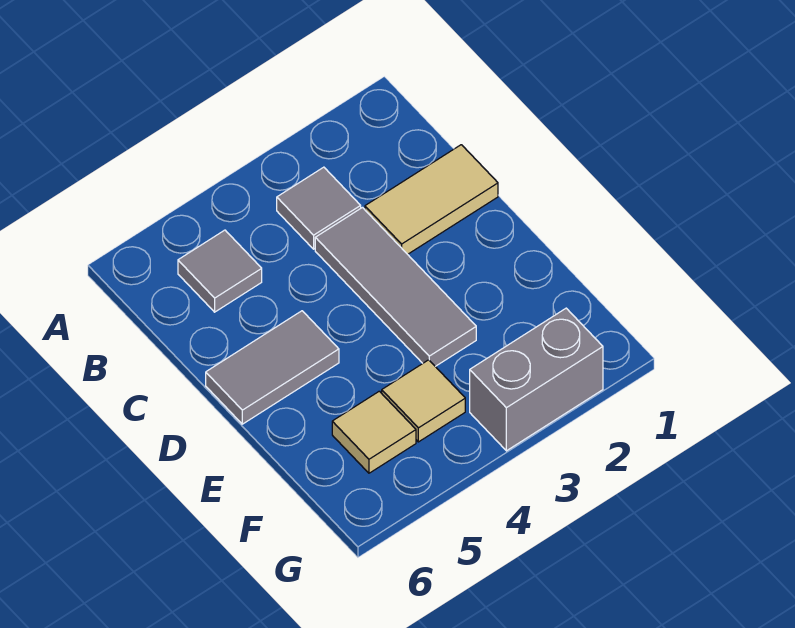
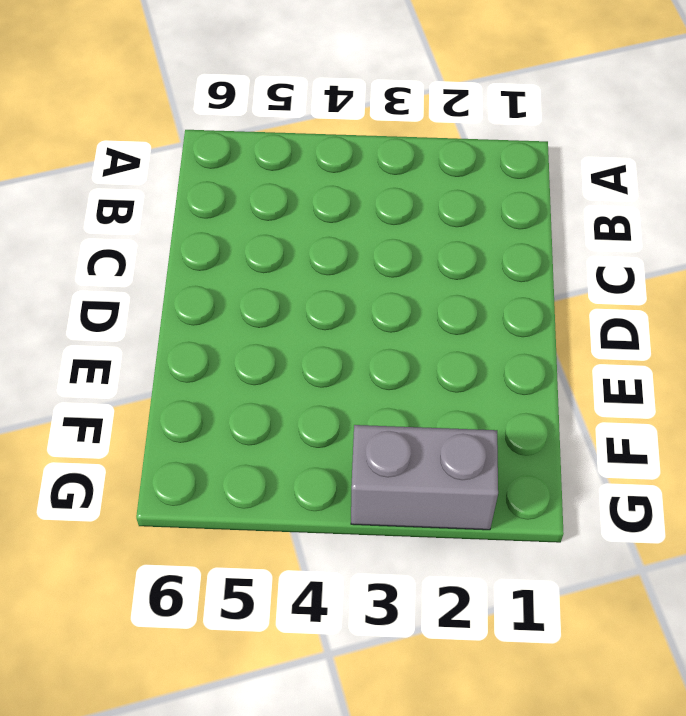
none -> grey 1x1 tile [277,167,361,249]
none -> grey 1x1 tile [178,230,262,312]

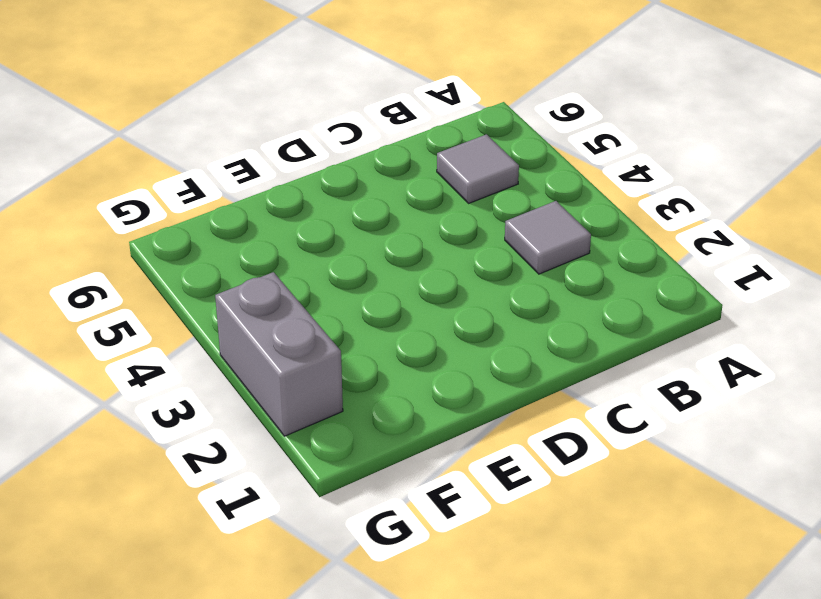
none -> tan 1x2 tile [365,145,498,254]
none -> grey 1x3 tile [315,208,476,366]

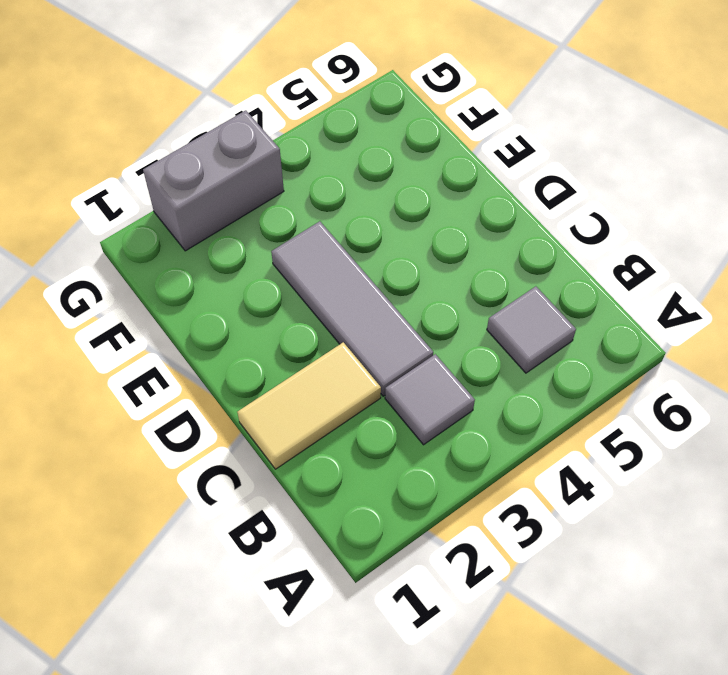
none -> grey 1x2 tile [206,311,339,424]
none -> tan 1x1 tile [382,360,465,442]

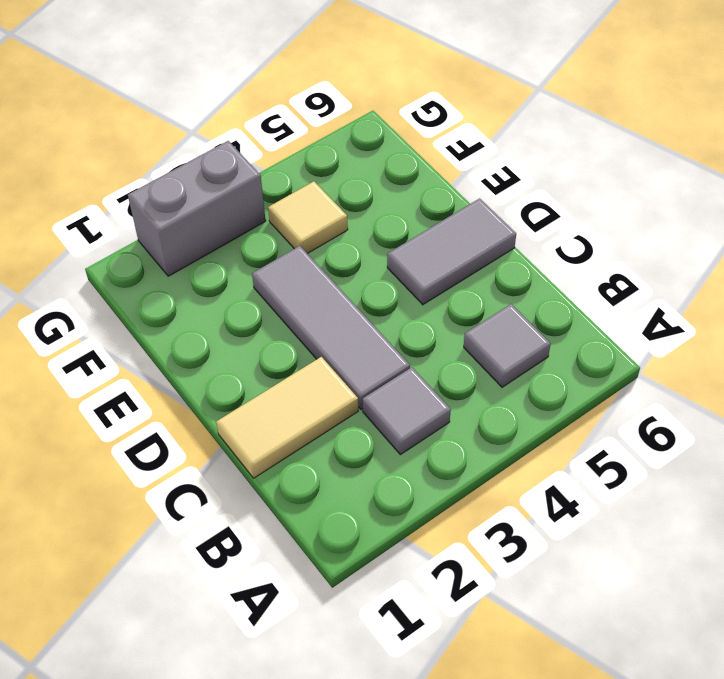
none -> tan 1x1 tile [332,391,416,473]

